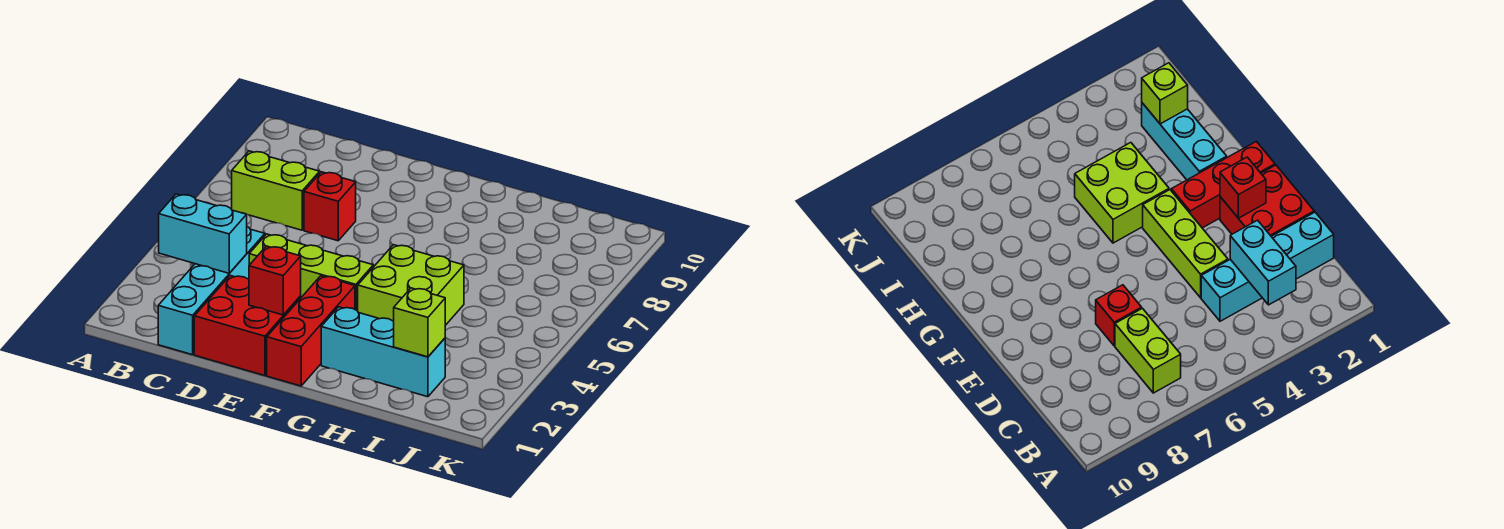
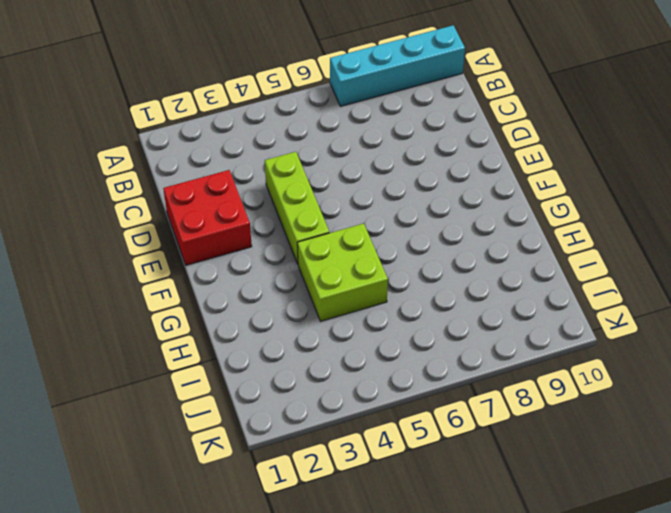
cyan 1x4 brick [330,25,465,106] -> cyan 1x4 brick moved to [158,227,265,355]
none -> lime 1x2 brick [232,151,320,230]
none -> red 1x1 brick [304,172,356,241]

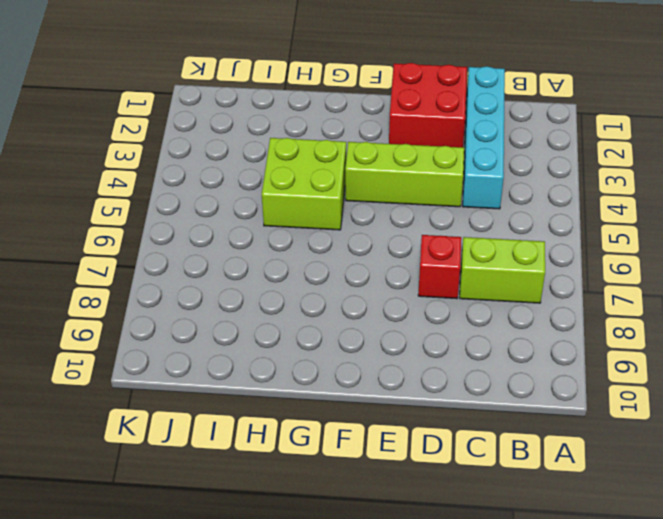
none -> red 1x3 brick [267,276,355,386]
none -> cyan 1x3 brick [321,307,445,397]

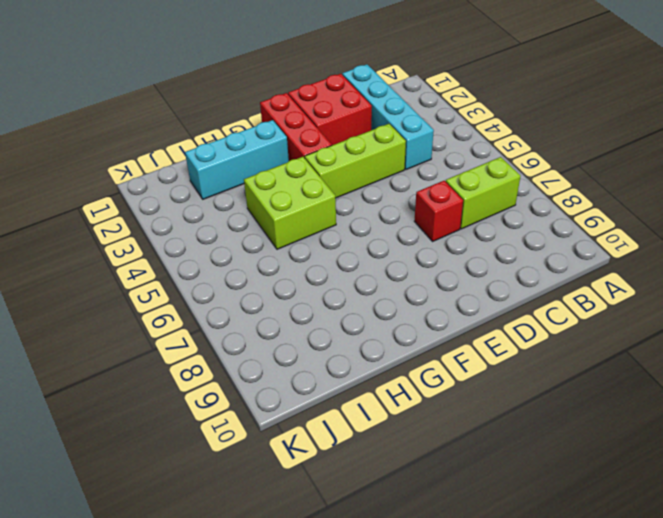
none -> cyan 1x2 brick [159,194,247,273]
none -> red 1x1 brick [249,246,301,315]

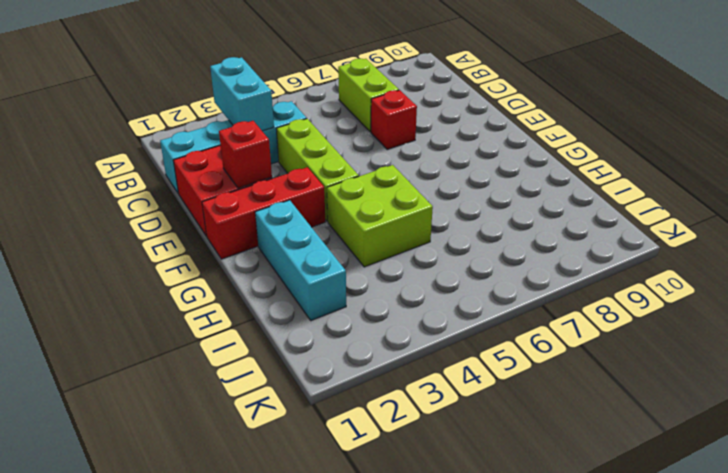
none -> lime 1x1 brick [394,288,445,357]

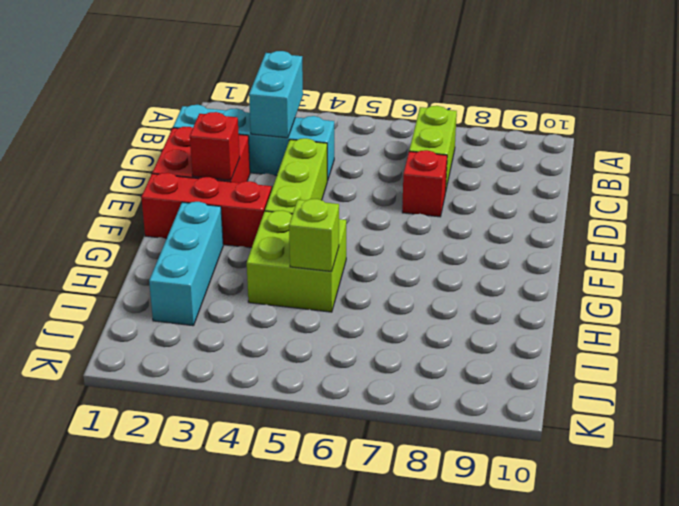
lime 1x1 brick [289,199,339,271] -> lime 1x1 brick moved to [394,288,445,357]

